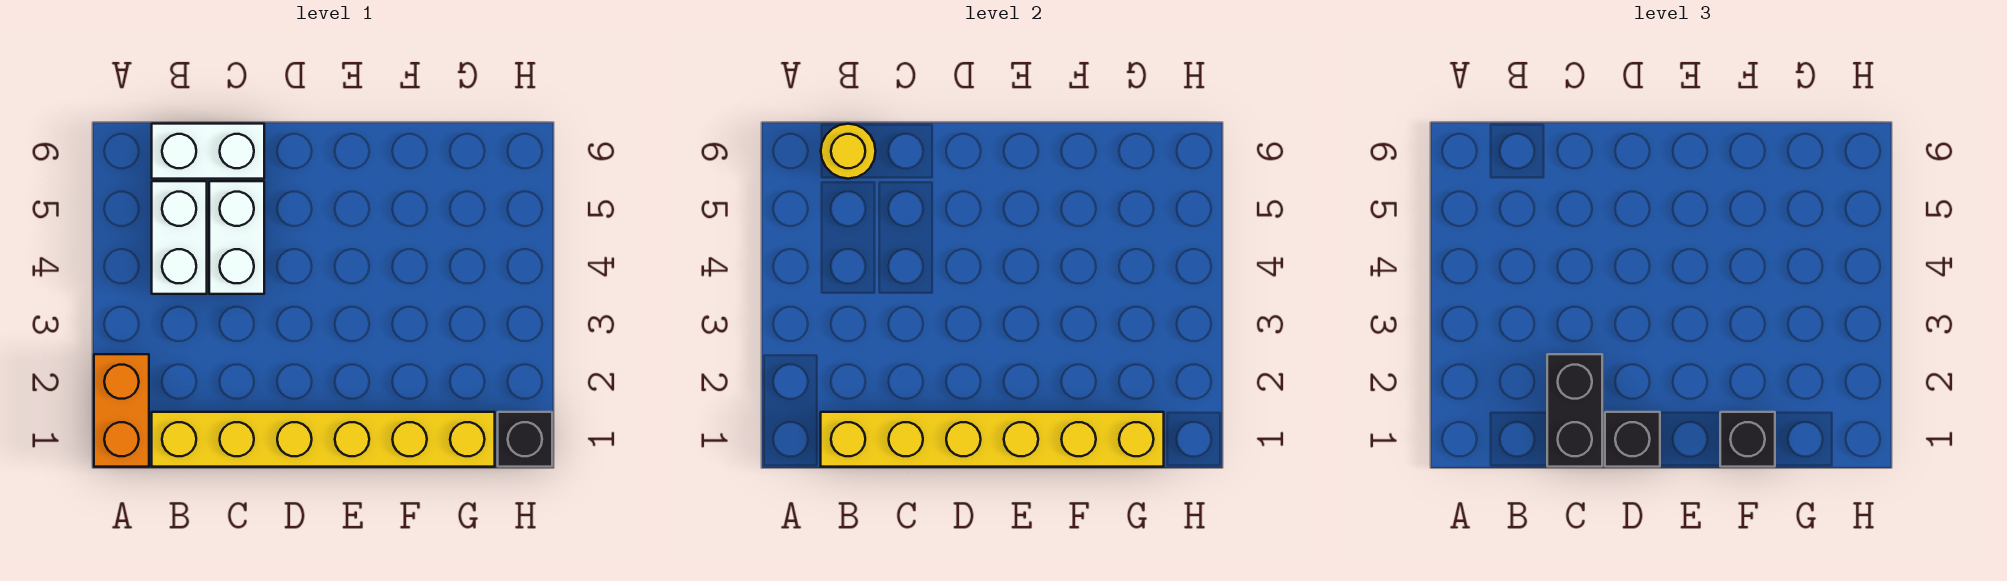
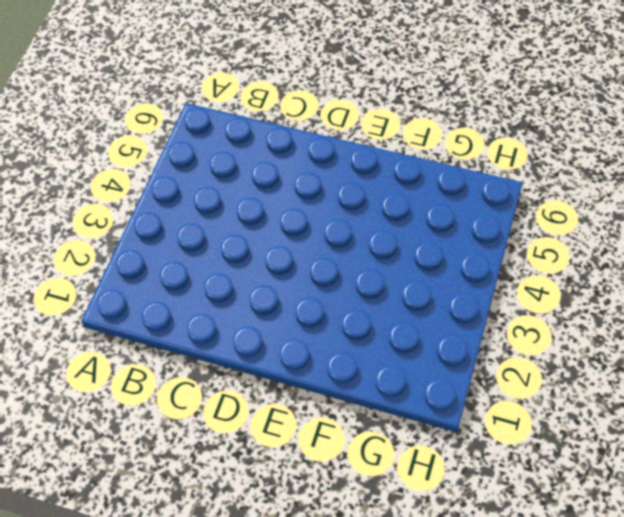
none -> orange 1x2 brick [94,354,149,467]
none -> yellow 1x6 brick [152,412,495,467]

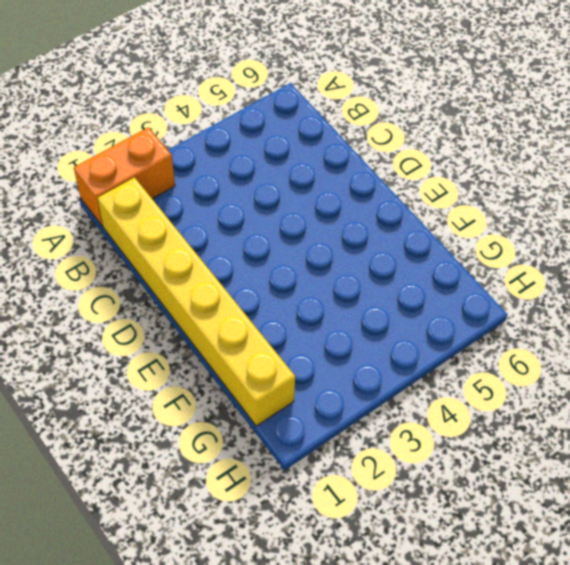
none -> white 1x2 brick [152,181,207,294]
none -> white 1x2 brick [152,124,264,179]

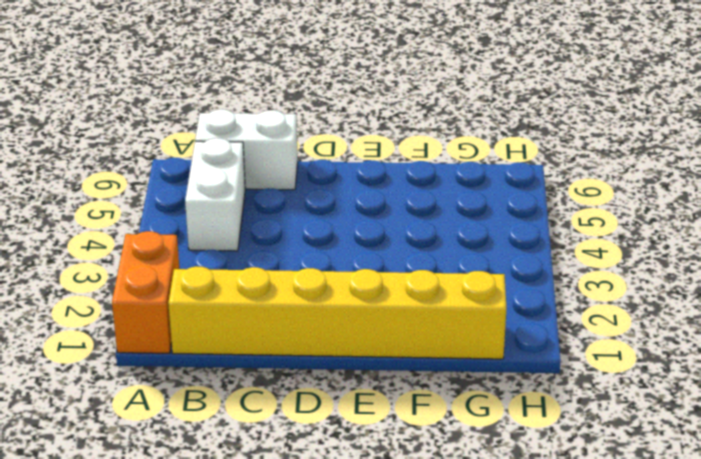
none -> white 1x2 brick [209,181,264,294]
none -> black 1x1 brick [498,412,552,467]

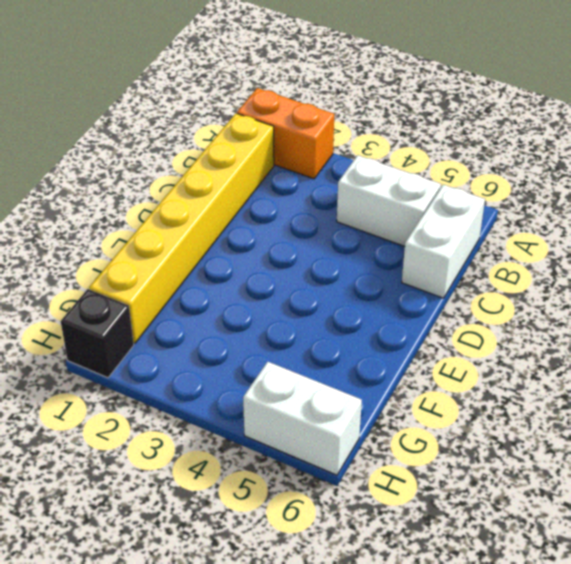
white 1x2 brick [243,362,362,475] -> white 1x2 brick moved to [209,181,264,294]
none -> yellow 1x6 brick [821,412,1164,467]
none -> yellow 1x1 round brick [821,124,876,179]

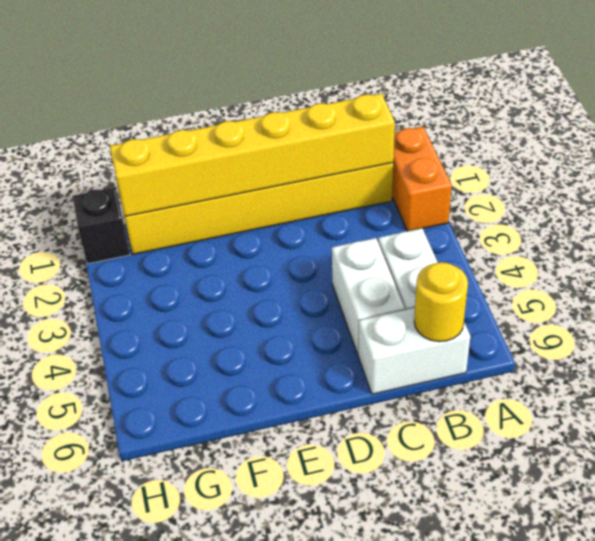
none -> black 1x2 brick [1547,354,1602,467]
none -> black 1x1 brick [1605,412,1660,467]

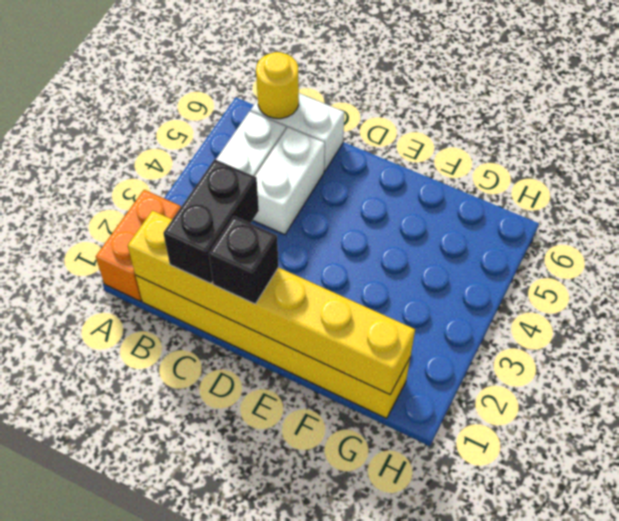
none -> black 1x1 brick [498,412,552,467]
none -> black 1x1 brick [1720,412,1775,467]

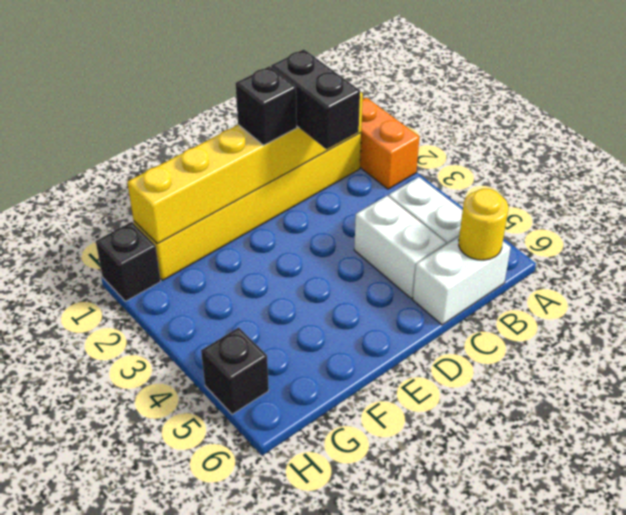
black 1x1 brick [201,327,269,414] -> black 1x1 brick moved to [1720,412,1775,467]

